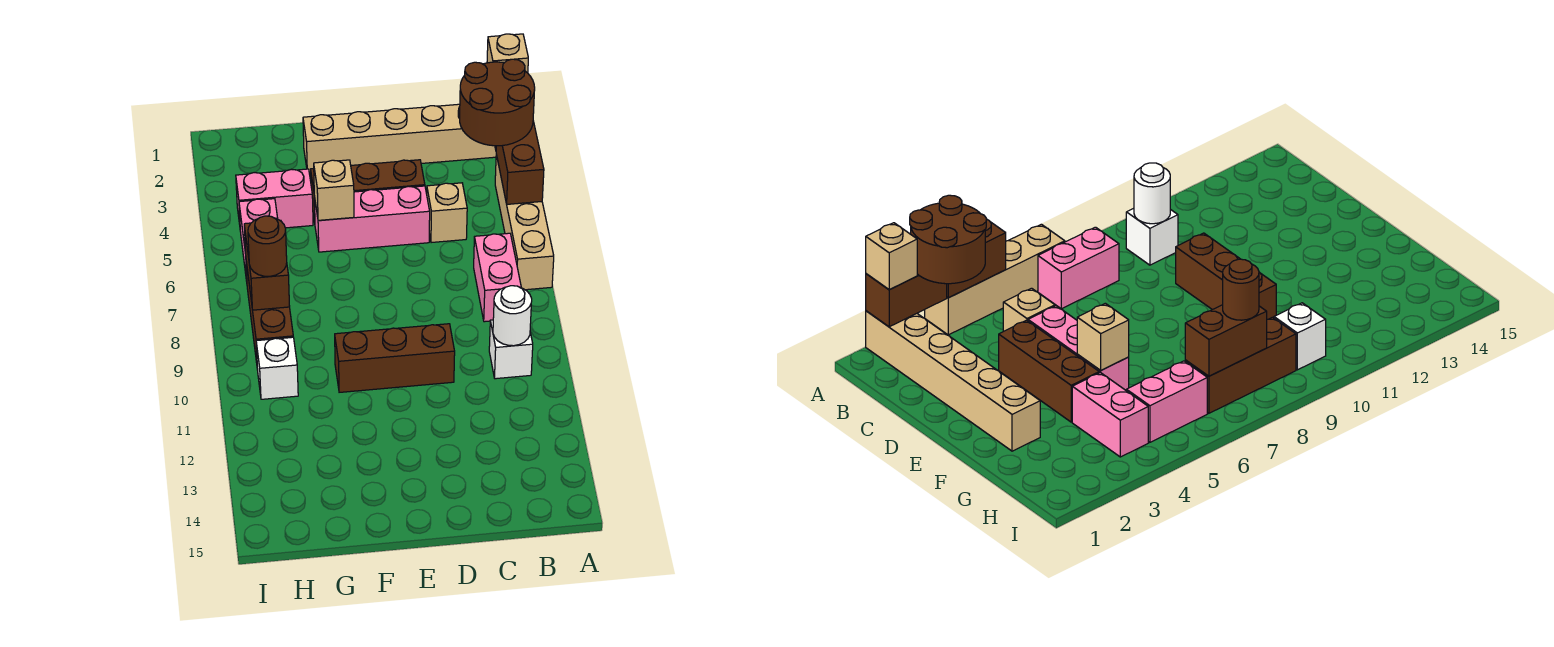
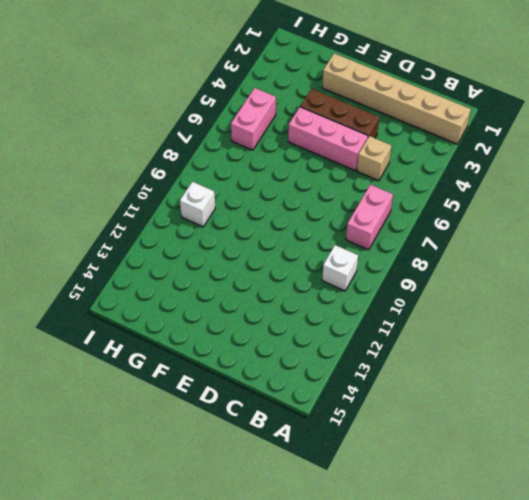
none -> tan 1x4 brick [495,155,554,290]
none -> brown 1x3 brick [335,324,455,392]
none -> pink 1x2 brick [236,169,313,228]

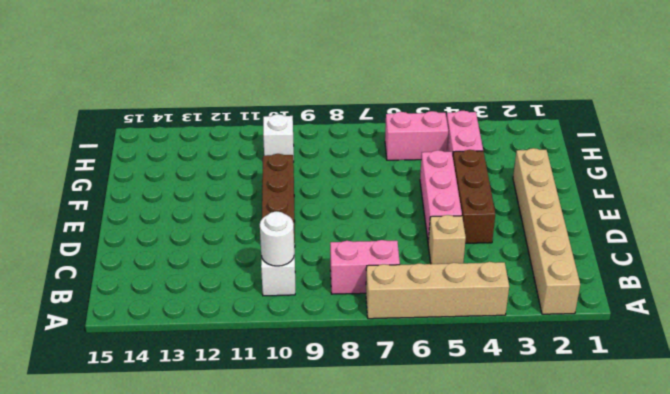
none -> brown 1x3 brick [246,262,293,370]
none -> brown 1x2 brick [866,274,947,327]
none -> brown 1x2 brick [496,121,544,204]

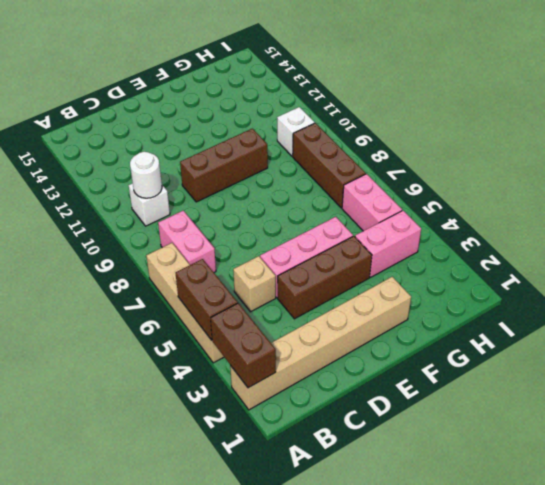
none -> tan 1x1 brick [314,160,354,220]
none -> brown 1x2 brick [244,223,290,310]
none -> tan 1x1 brick [487,34,528,73]

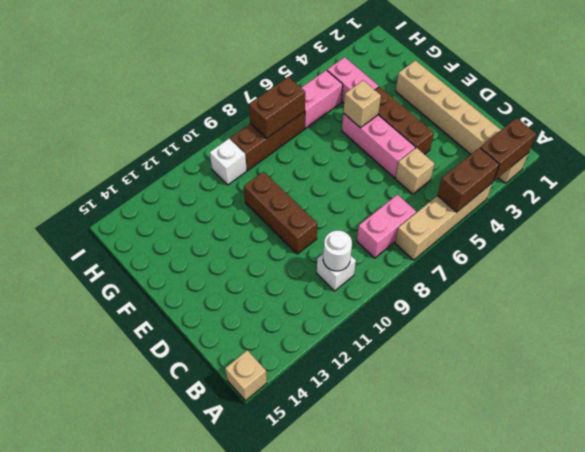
tan 1x1 brick [225,350,267,401] -> tan 1x1 brick moved to [487,34,528,73]
none -> brown 2x2 round brick [460,59,535,146]
none -> brown 1x1 round brick [248,216,287,276]

